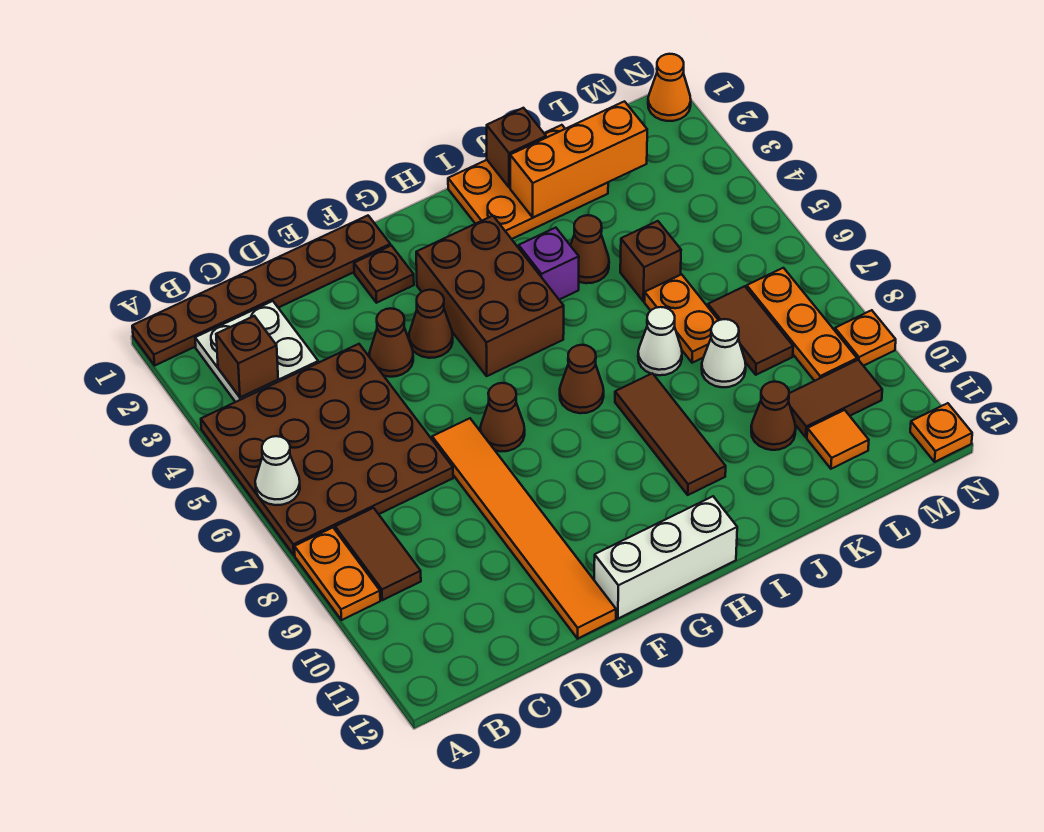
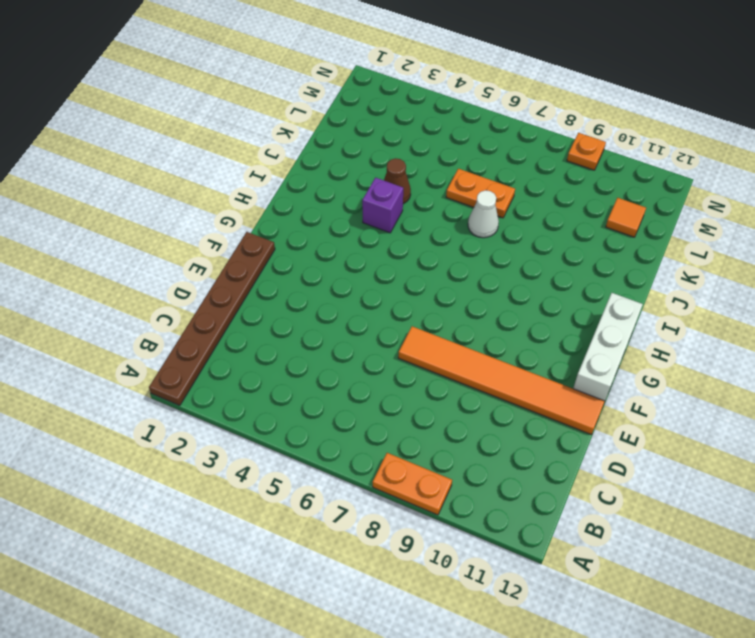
none -> brown 4x4 plate [201,344,453,555]
none -> white 2x2 plate [195,301,318,402]
none -> brown 1x2 tile [335,508,421,600]
none -> brown 1x1 cone [369,308,413,377]

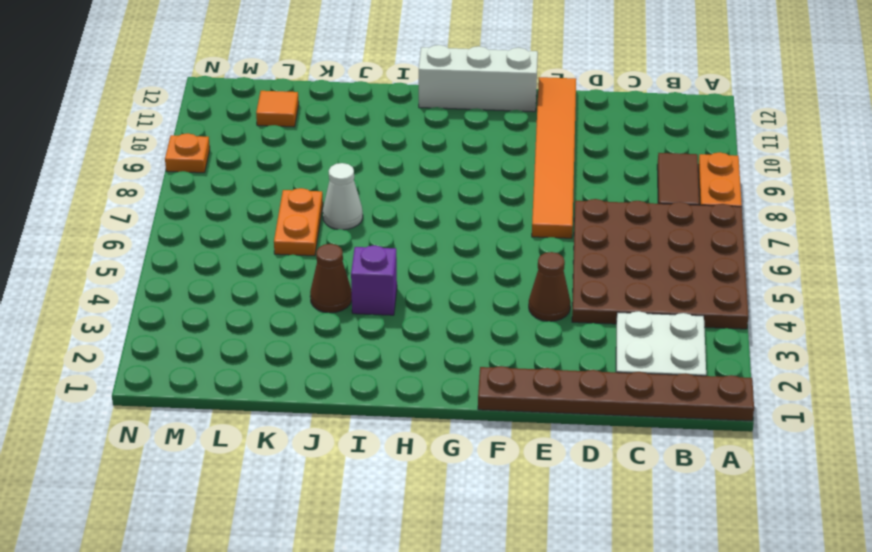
none -> brown 1x1 plate [354,245,414,303]
none -> brown 1x1 cone [409,290,453,358]
none -> brown 1x1 cone [480,383,525,451]
none -> brown 2x3 brick [416,216,564,376]

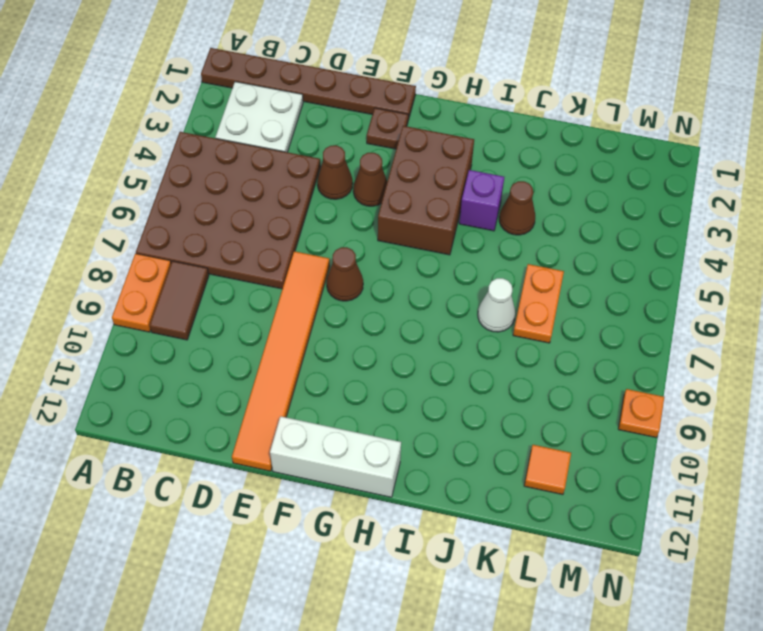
none -> brown 1x1 cone [560,345,604,413]
none -> orange 2x3 plate [448,125,608,239]
none -> brown 1x3 tile [615,373,726,495]
none -> brown 1x1 brick [620,221,681,301]

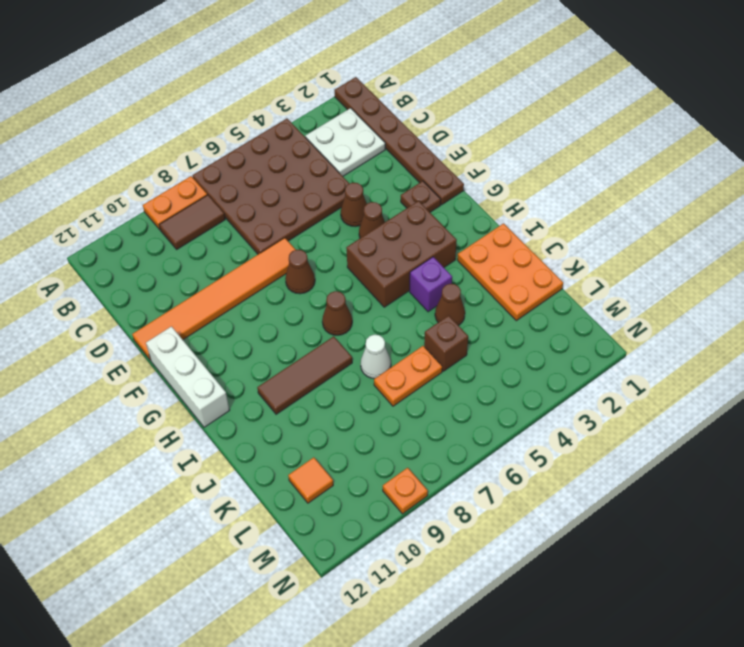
none -> white 1x1 cone [702,319,746,387]
none -> brown 1x1 cone [751,382,796,450]
none -> brown 1x2 tile [708,286,793,375]
none -> brown 1x2 tile [789,360,882,437]

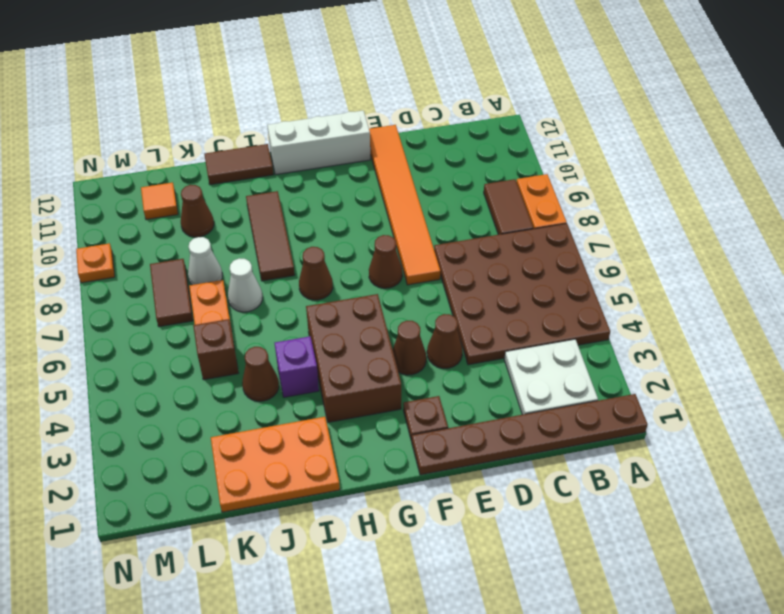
brown 1x2 tile [204,144,274,185] -> brown 1x2 tile moved to [789,360,882,437]
none -> orange 1x3 plate [747,268,857,381]
none -> orange 1x1 cone [648,54,691,121]
none -> orange 1x1 plate [910,403,972,462]
none -> white 1x1 cone [255,436,300,505]

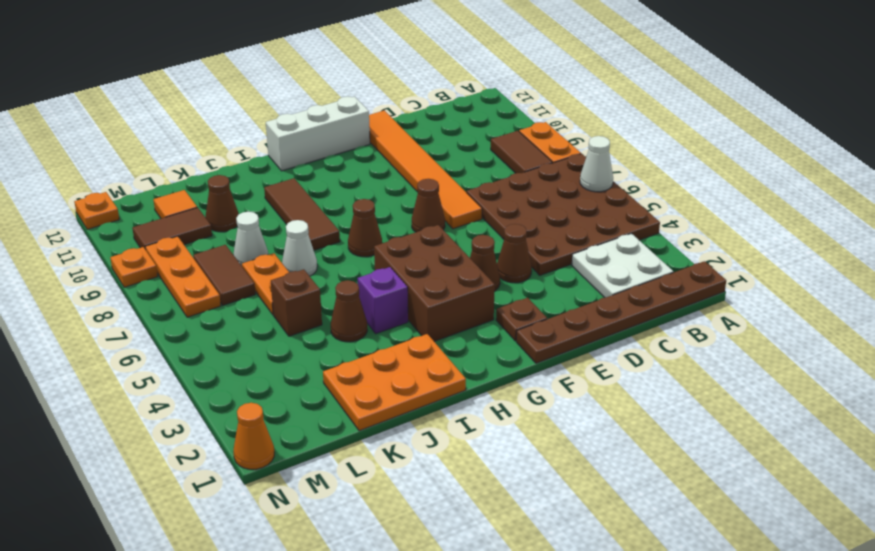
none -> brown 1x1 brick [216,316,278,398]
none -> brown 1x1 brick [487,108,546,188]
none -> orange 1x3 brick [510,101,647,218]

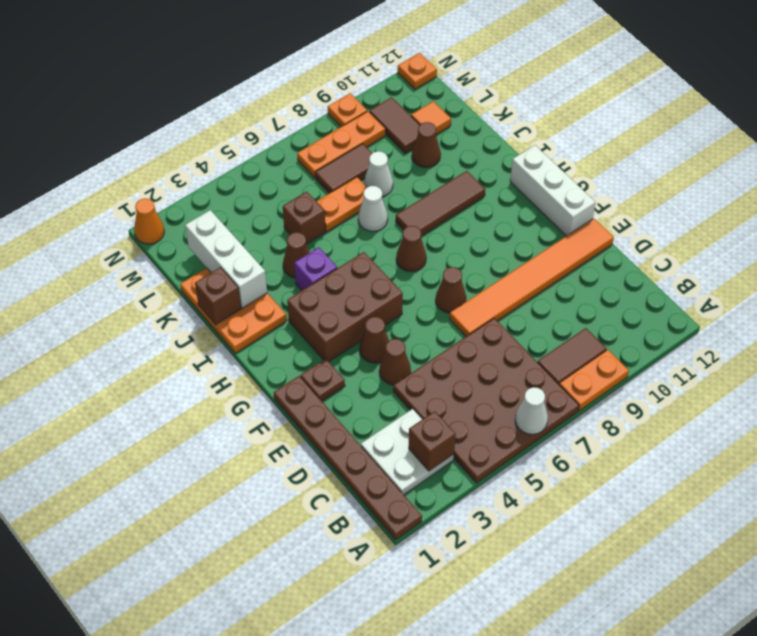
white 1x3 brick [185,210,267,308] -> orange 1x3 brick [510,101,647,218]

